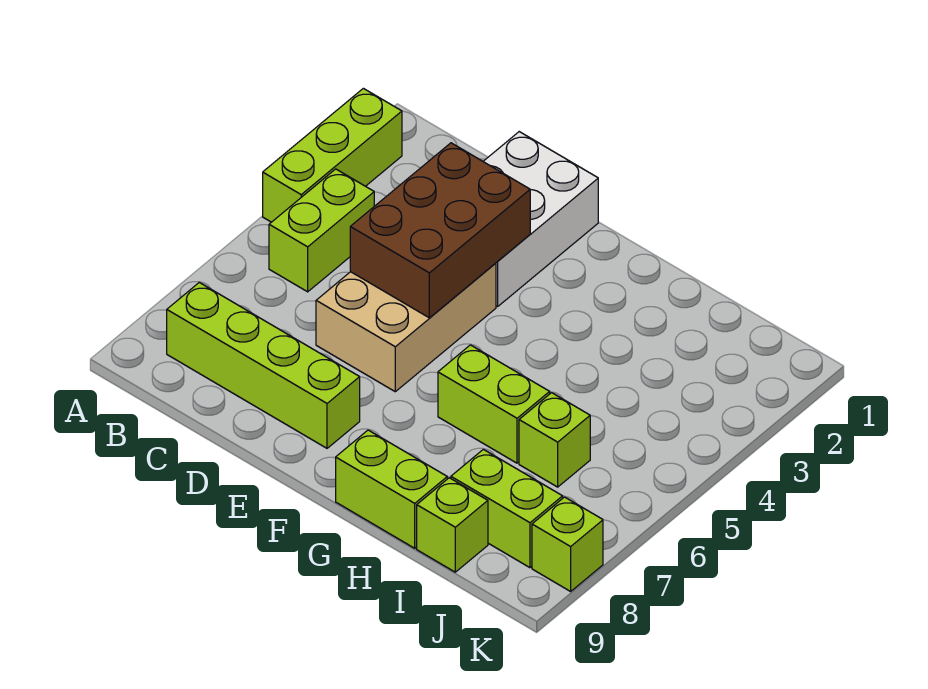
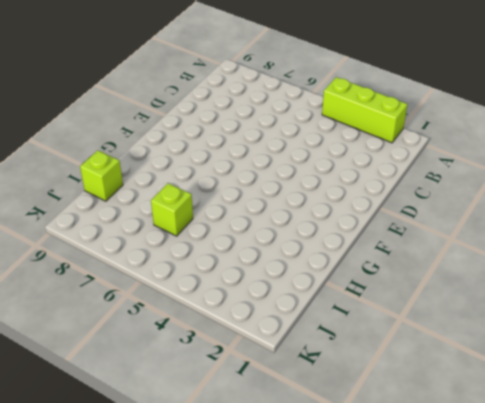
none -> lime 1x2 brick [269,169,374,292]
none -> lime 1x4 brick [167,283,360,448]
none -> white 2x3 brick [483,132,598,306]

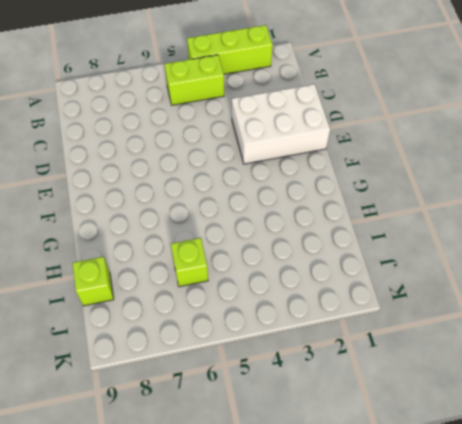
none -> lime 1x4 brick [167,283,360,448]
none -> tan 2x3 brick [316,263,496,392]
none -> lime 1x2 brick [438,345,550,463]

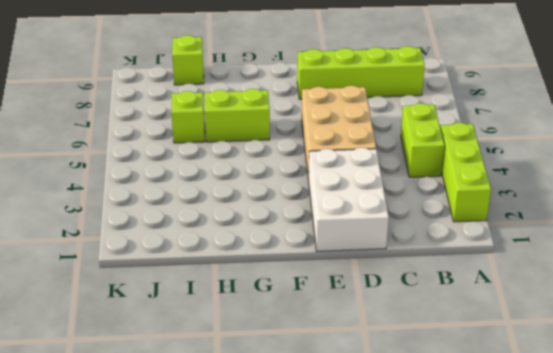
none -> lime 1x2 brick [336,430,447,548]
none -> lime 1x2 brick [451,449,563,568]
none -> lime 1x1 brick [532,497,603,591]

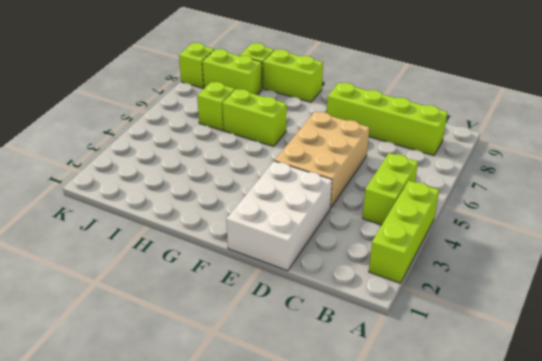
none -> brown 2x3 brick [350,143,530,318]

